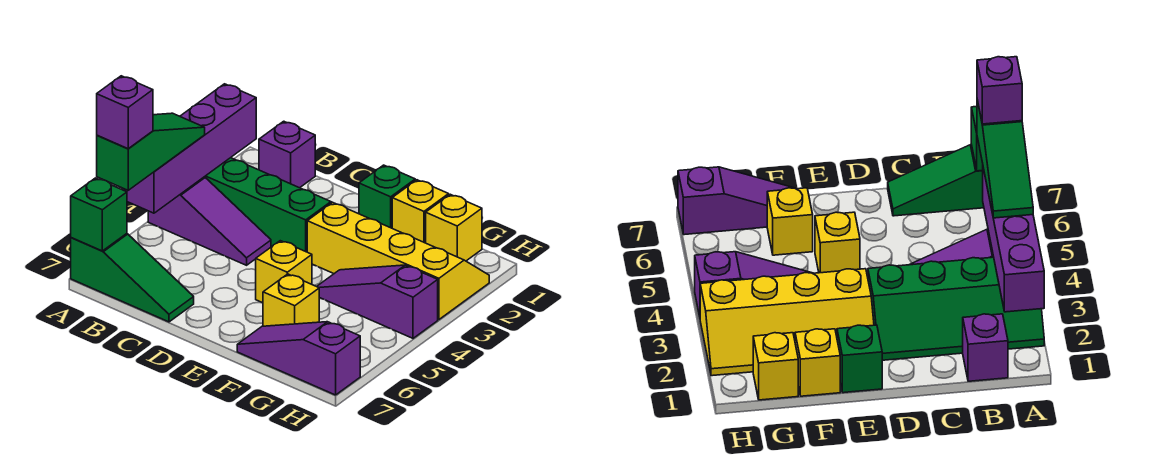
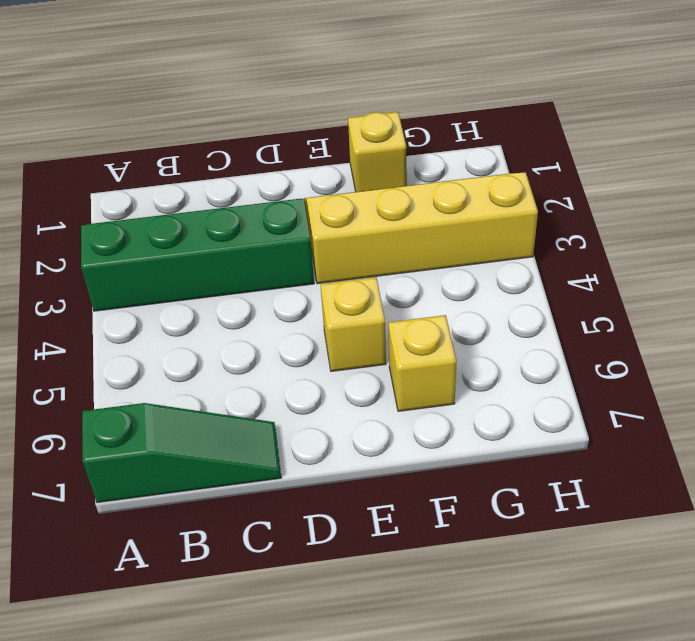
none -> purple 1x3 slope [148,177,271,265]
none -> purple 1x1 brick [259,121,315,188]
none -> green 1x1 brick [359,165,415,228]

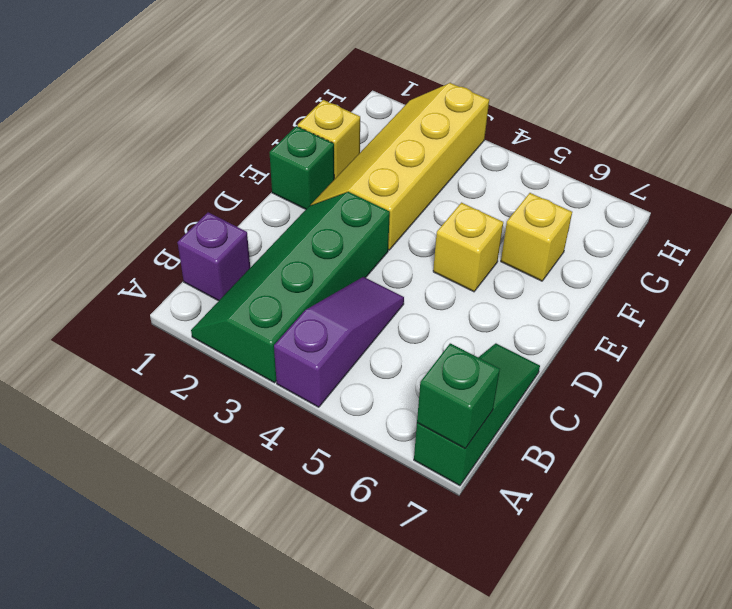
none -> purple 1x3 slope [317,265,438,338]
none -> purple 1x3 slope [237,322,360,395]
none -> yellow 1x1 brick [426,194,482,261]

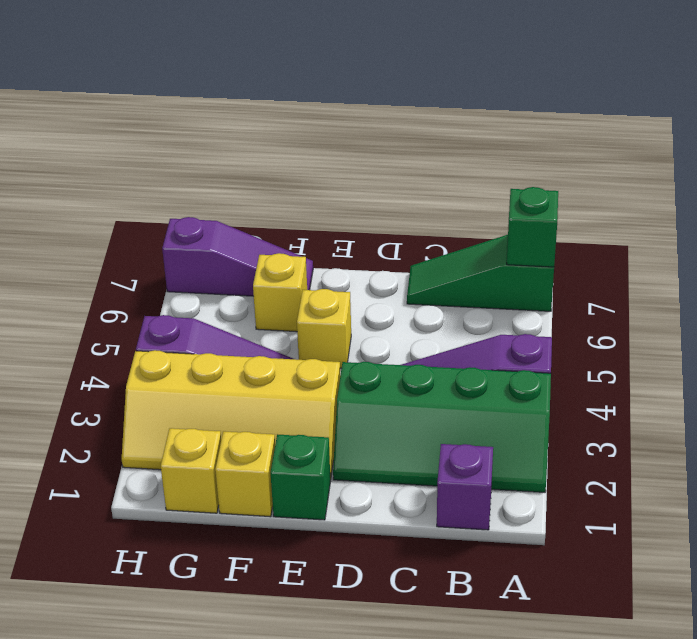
none -> purple 1x4 brick [122,84,256,213]
none -> green 1x3 slope [97,113,205,190]
none -> purple 1x1 brick [97,76,153,149]

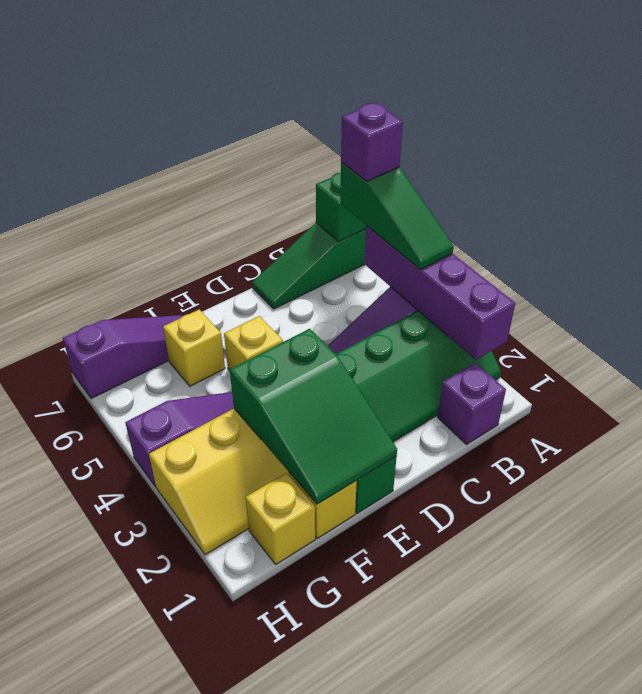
green 2x3 slope [230,329,397,504] -> none

